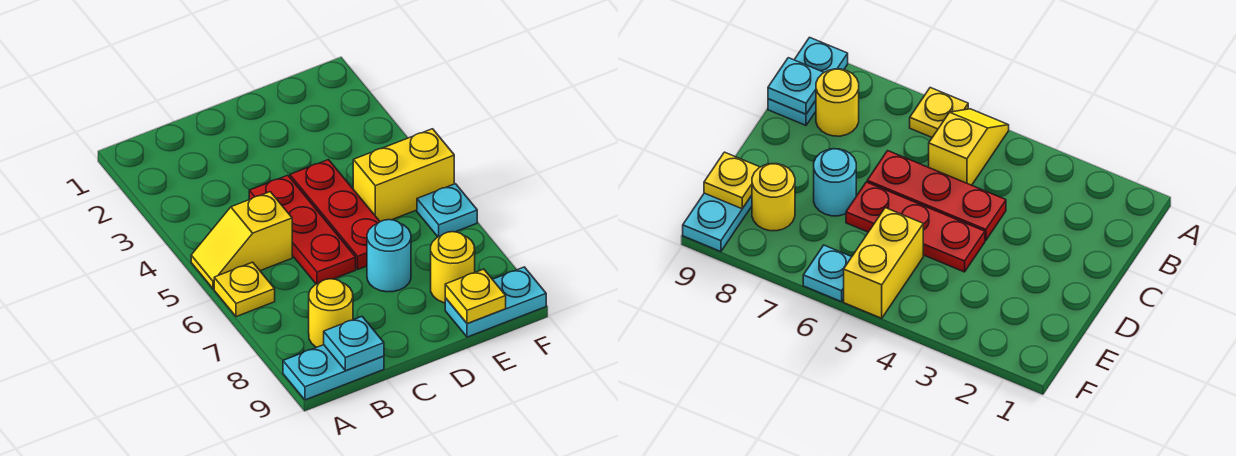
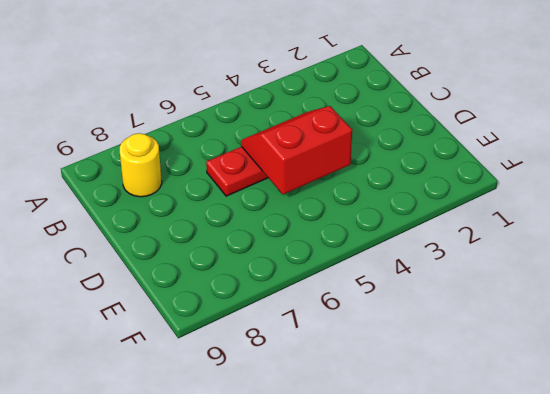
red 2x2 slope [241,106,352,195] -> none
none -> yellow 1x2 slope [191,192,292,289]
none -> yellow 1x1 plate [214,262,275,317]
none -> cyan 1x2 plate [283,345,384,400]

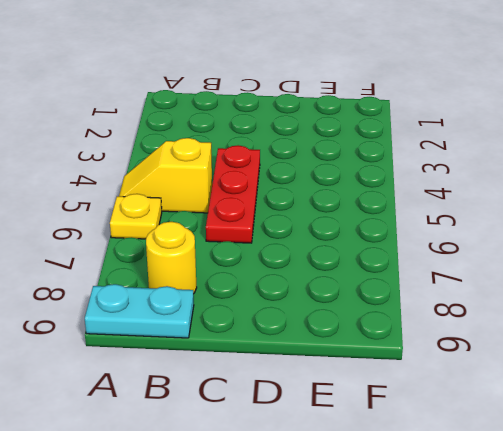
none -> red 1x3 plate [290,160,380,269]
none -> cyan 1x1 round brick [367,220,411,292]
none -> yellow 1x2 brick [353,129,454,222]

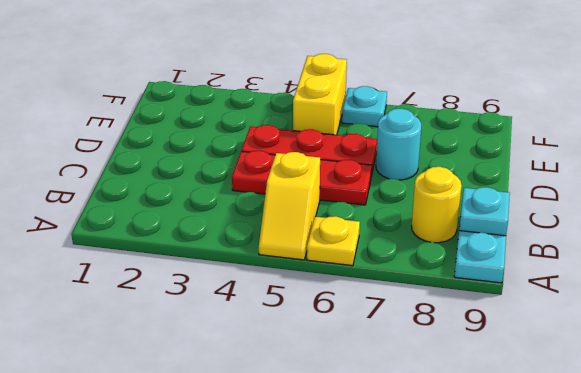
none -> yellow 1x1 round brick [431,232,475,303]
none -> cyan 1x2 plate [445,267,546,337]
none -> yellow 1x1 plate [445,269,506,324]

